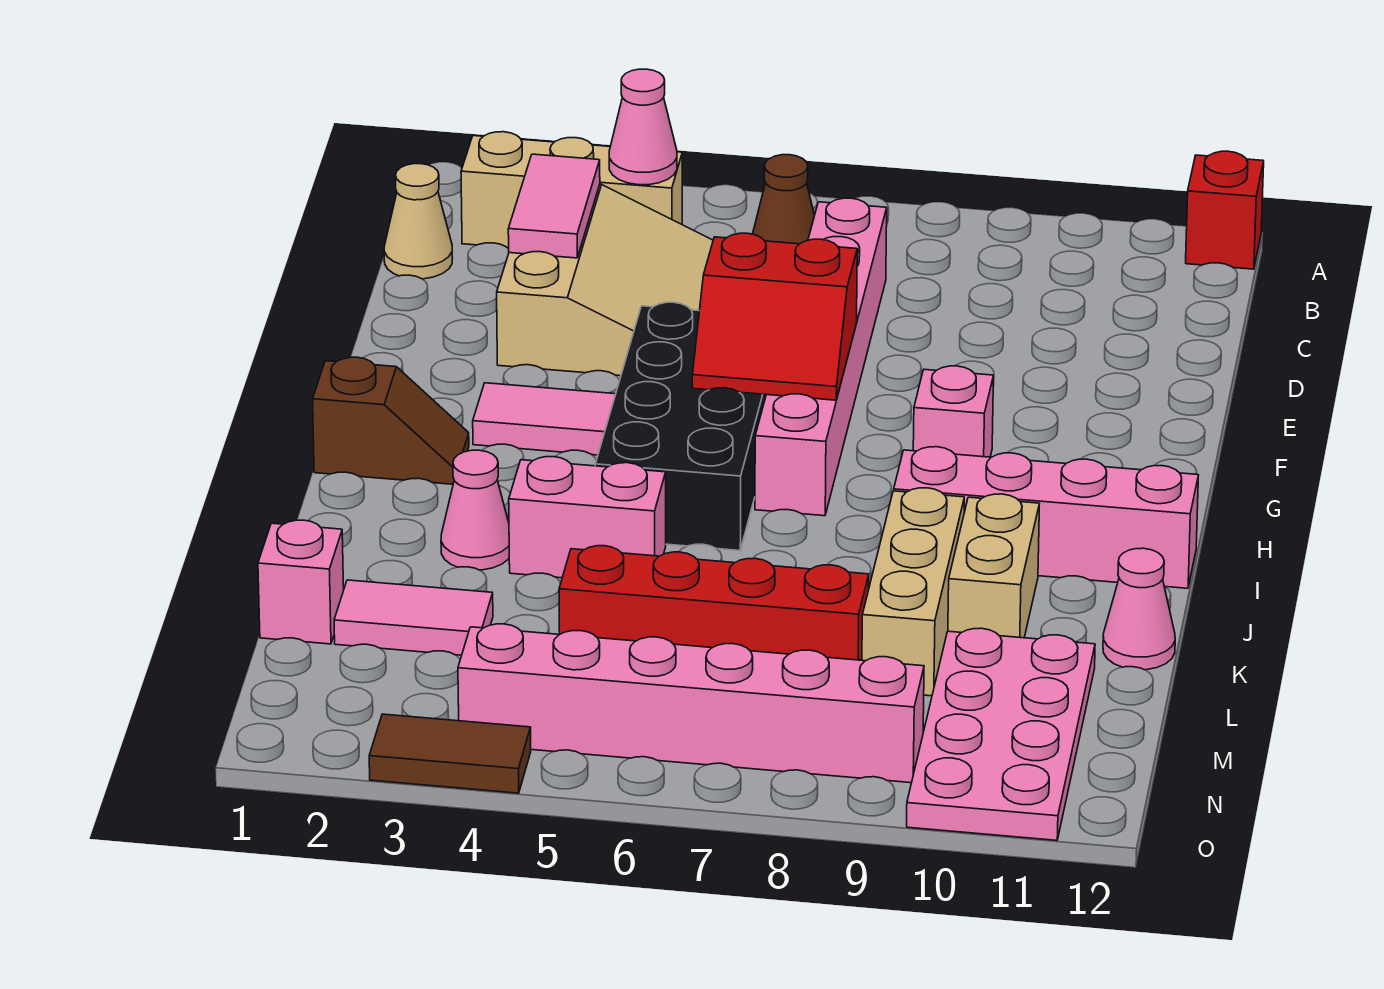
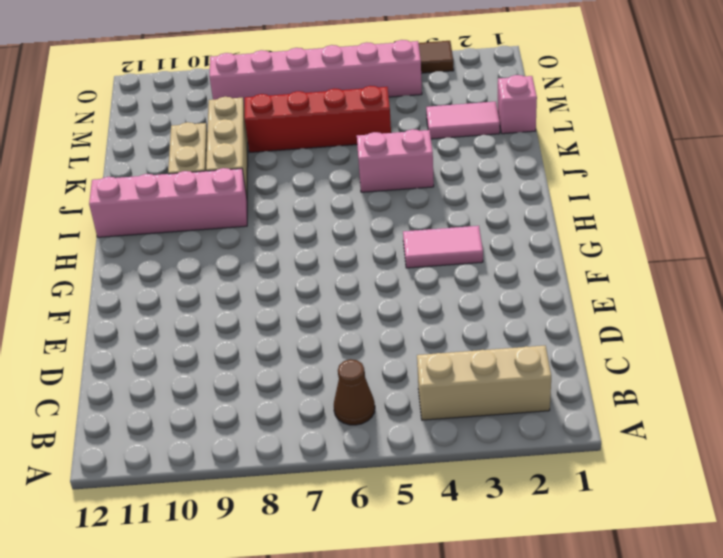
none -> red 1x1 brick [1186,151,1264,269]
none -> tan 1x1 cone [384,164,453,279]
none -> tan 3x3 slope [497,184,713,376]

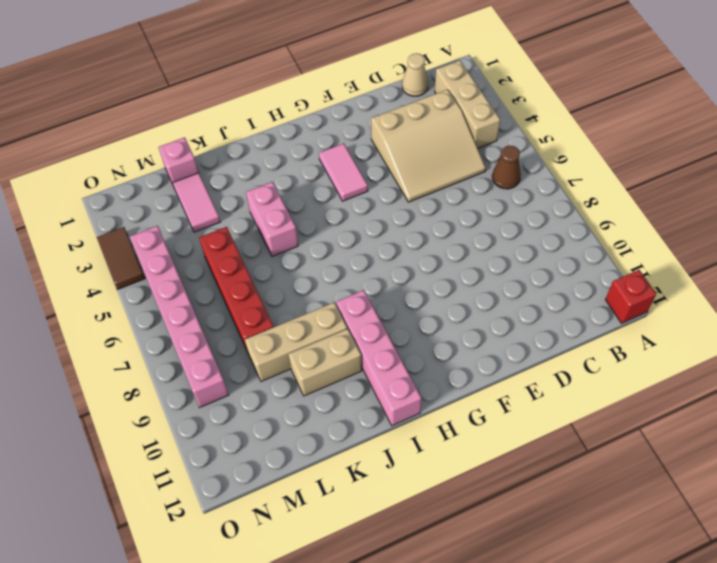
none -> pink 1x6 brick [755,198,887,516]
none -> black 2x4 brick [595,302,766,551]
none -> pink 1x1 brick [913,366,994,457]

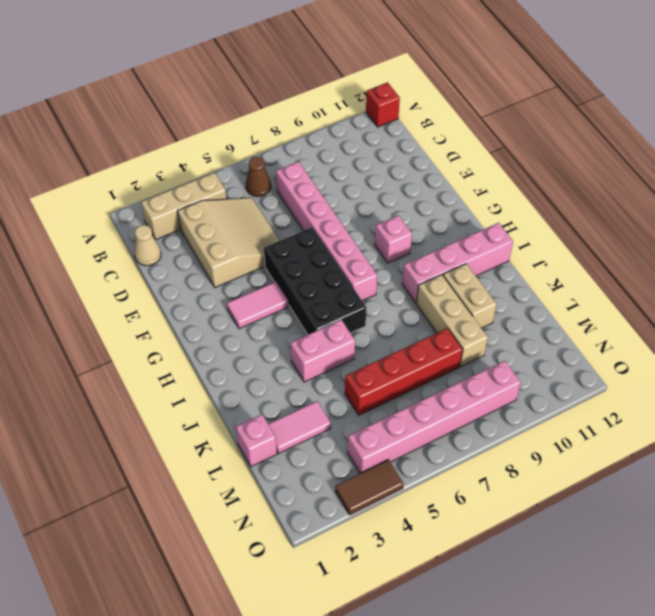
none -> brown 1x2 slope [313,357,469,484]
none -> pink 1x1 cone [441,450,509,570]
none -> pink 1x1 cone [1103,548,1175,670]

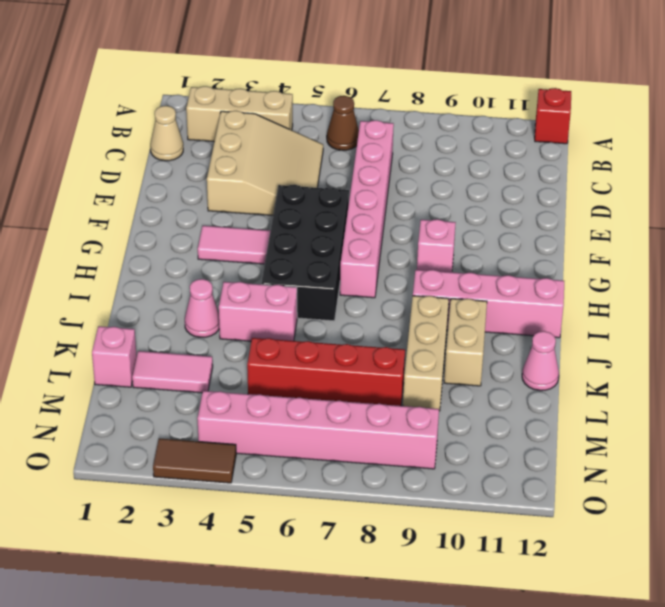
none -> brown 1x2 slope [313,357,469,484]
none -> pink 2x4 plate [907,628,1095,840]
none -> pink 1x1 cone [609,69,677,185]

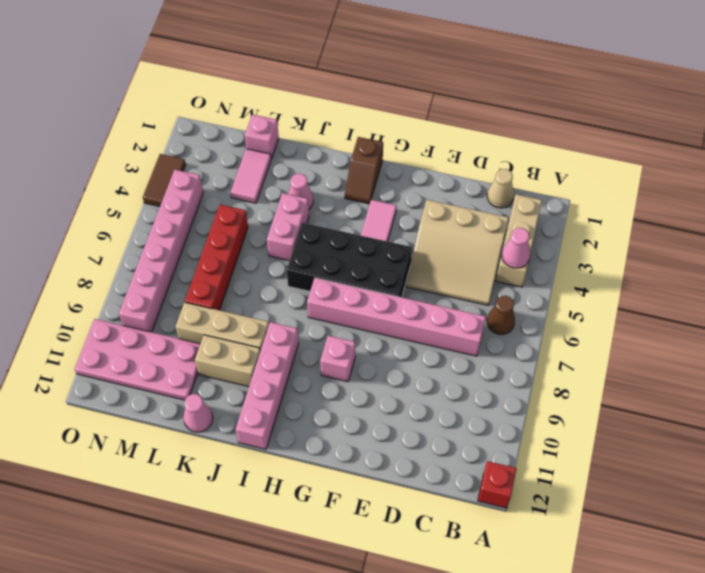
none -> pink 1x2 tile [508,154,600,258]
none -> red 2x2 slope [692,233,857,400]

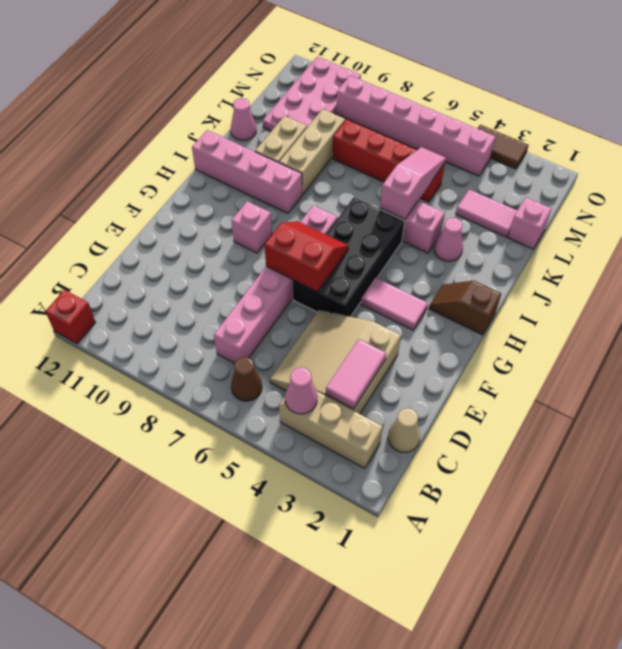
pink 1x3 slope [380,147,446,219] -> none

